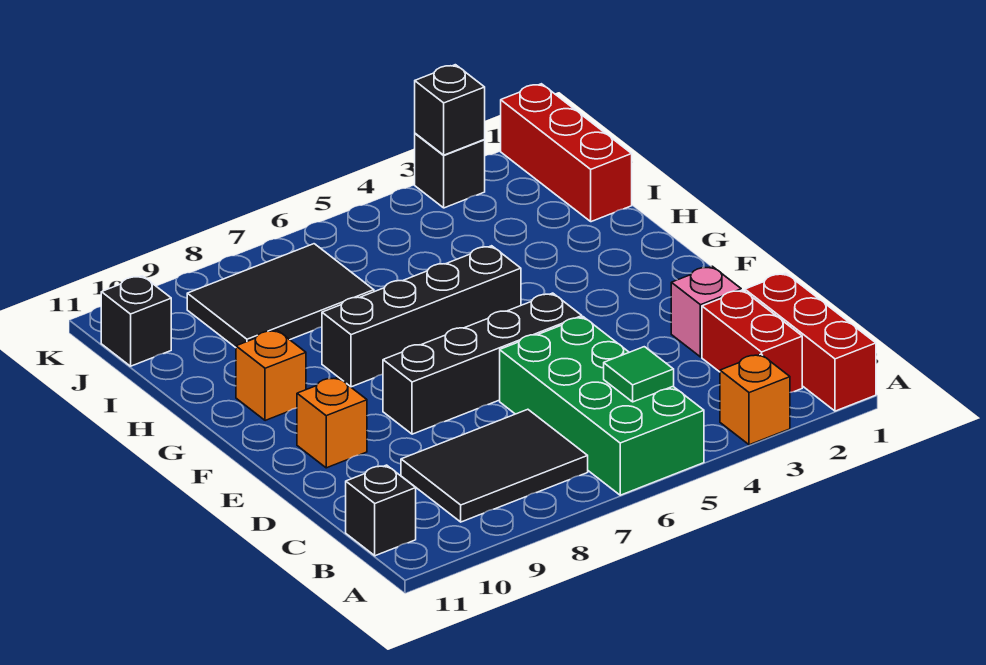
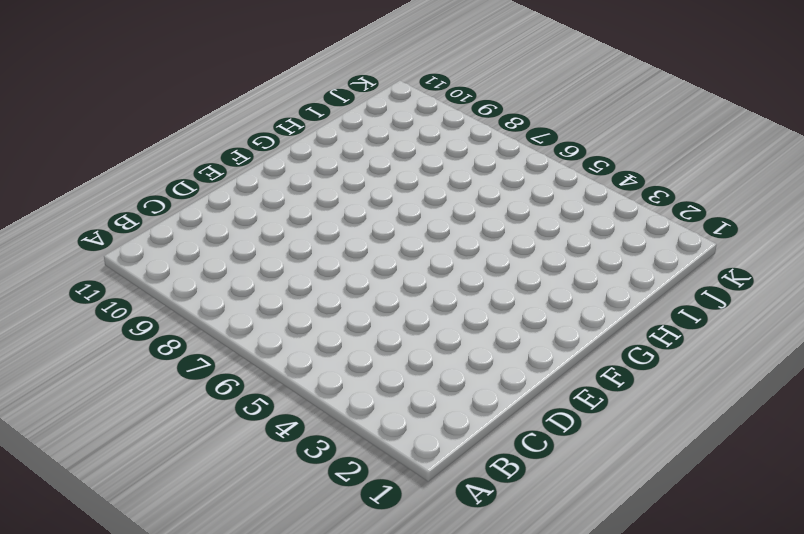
none -> red 1x3 brick [745,273,876,411]
none -> orange 1x1 brick [720,354,790,445]
none -> green 2x4 brick [500,317,704,495]

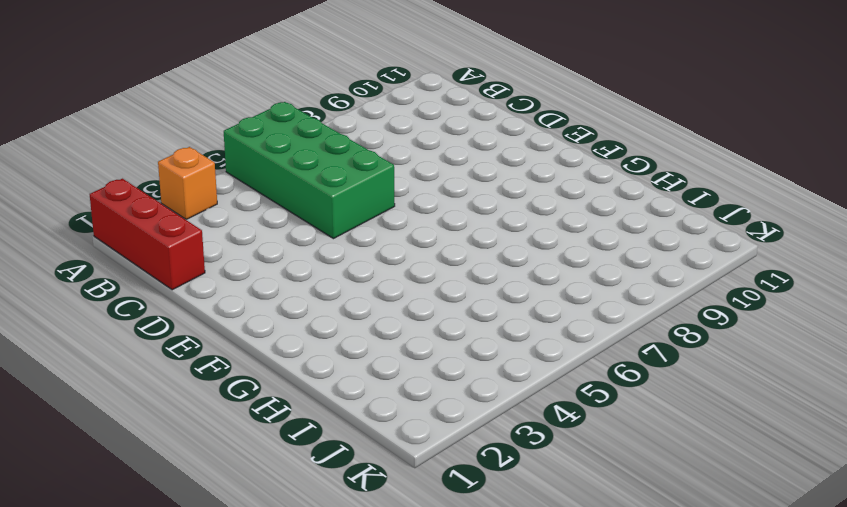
none -> red 1x2 brick [702,290,802,392]
none -> black 2x3 tile [401,409,588,522]
none -> black 1x1 brick [346,465,416,556]

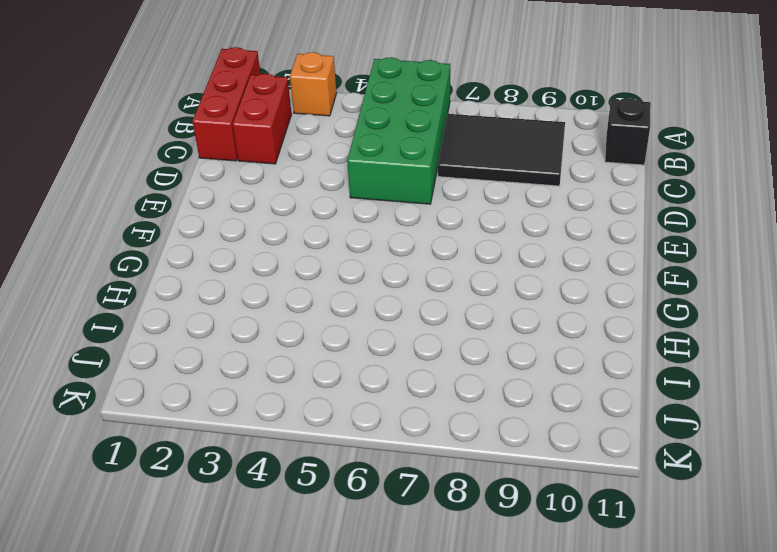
none -> pink 1x1 brick [671,266,741,357]
none -> black 1x4 brick [383,293,582,434]
none -> orange 1x1 brick [297,377,367,468]

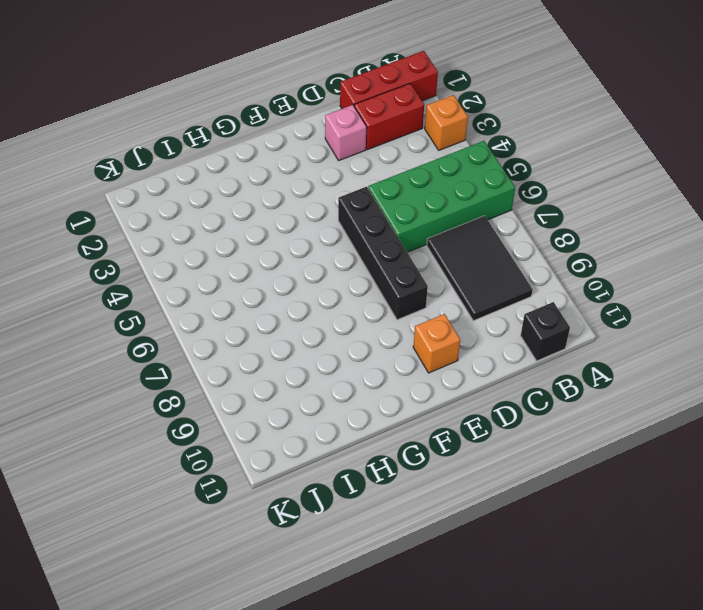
none -> black 1x4 brick [322,246,521,387]
none -> orange 1x1 brick [236,330,306,421]
none -> red 1x3 brick [501,84,632,222]

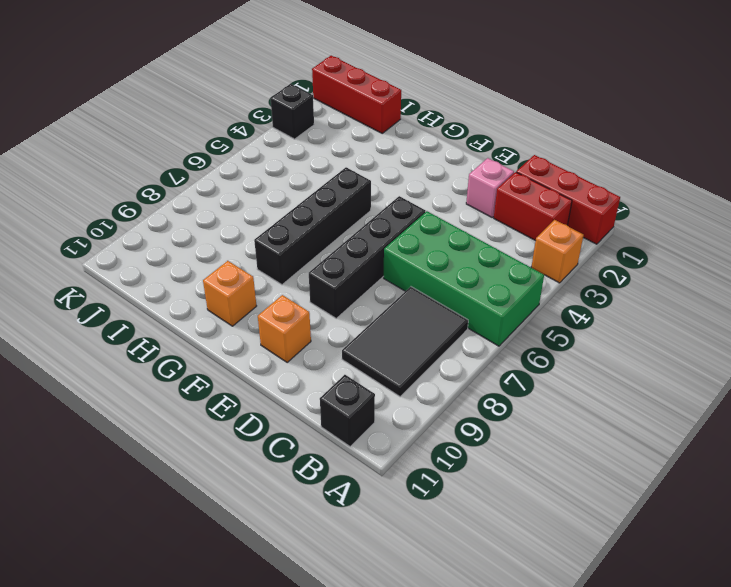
none -> black 2x3 tile [187,244,374,348]
none -> black 1x1 brick [101,276,171,366]
none -> green 1x1 tile [604,347,674,402]

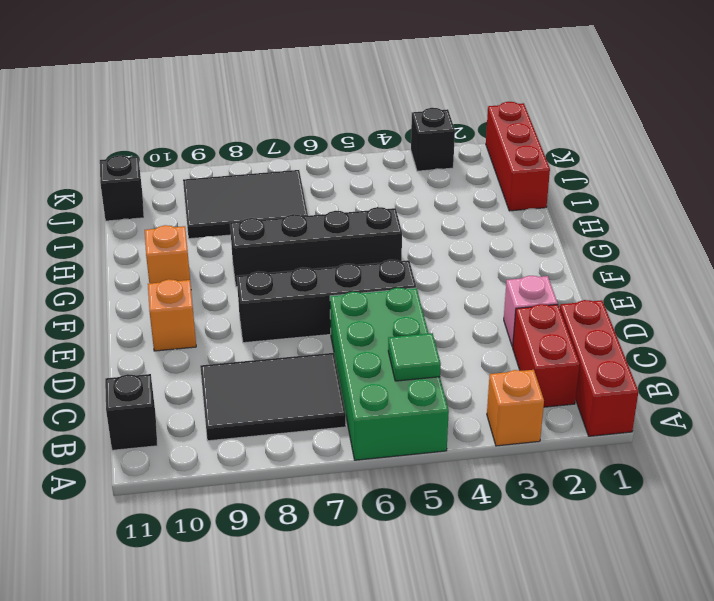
none -> black 1x1 brick [415,65,485,155]

